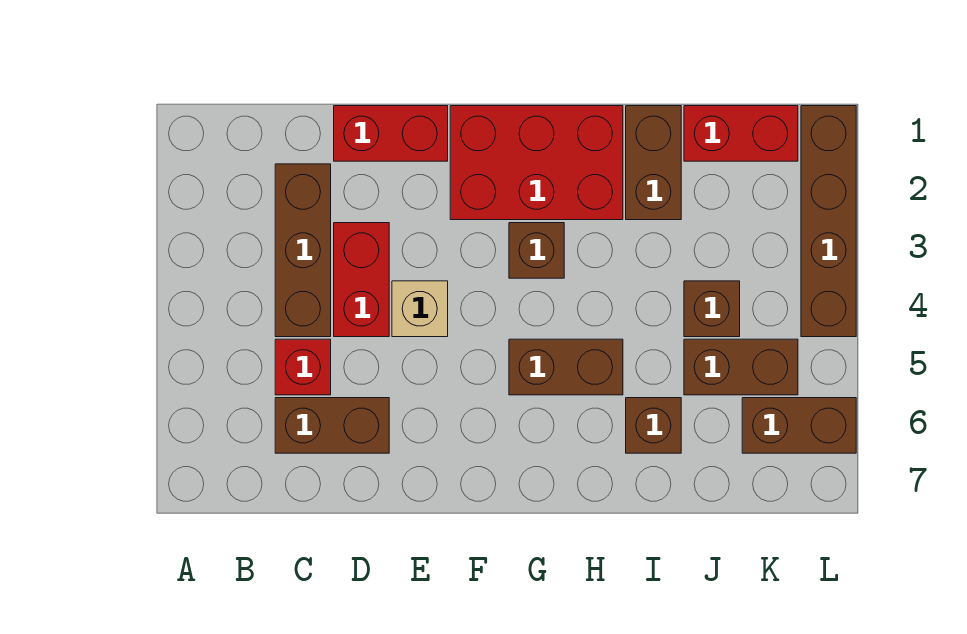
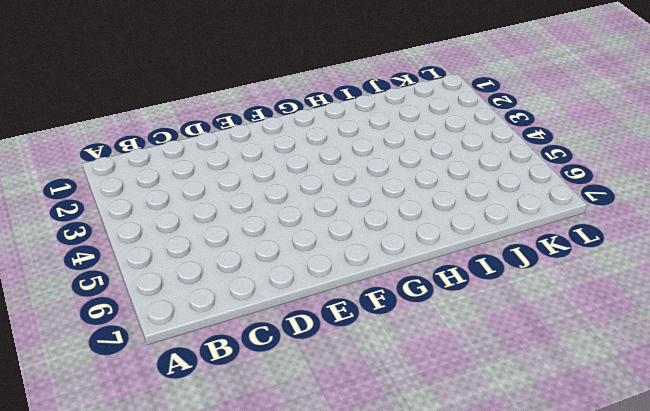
none -> brown 1x3 brick [275,164,331,337]
none -> red 1x1 brick [275,339,331,395]
none -> brown 1x2 brick [275,398,389,453]

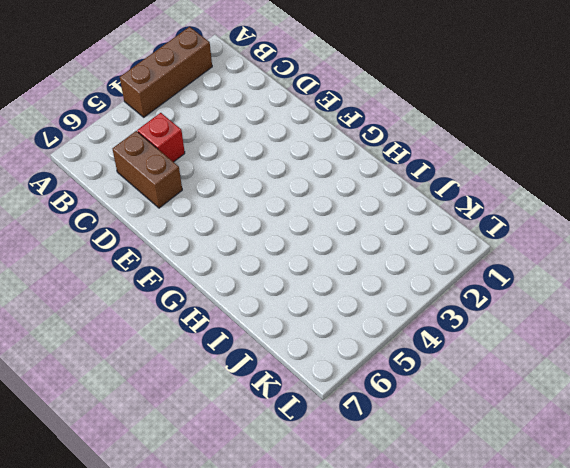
brown 1x3 brick [120,27,212,117] -> brown 1x3 brick moved to [275,164,331,337]
none -> red 1x2 brick [334,106,448,161]
none -> red 1x2 brick [334,223,389,337]
none -> tan 1x1 brick [392,281,448,337]

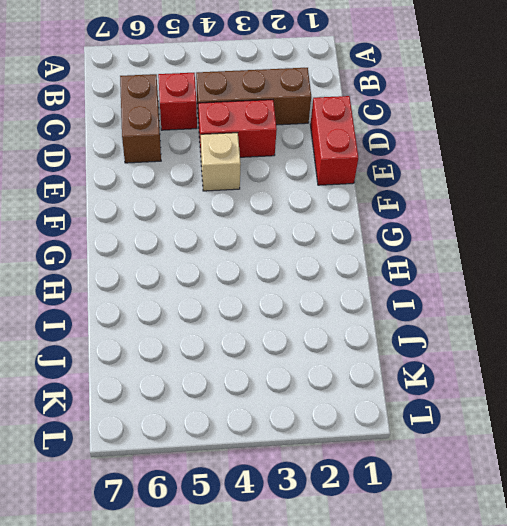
none -> red 2x3 brick [450,106,623,220]
none -> brown 1x1 brick [509,223,564,278]
none -> brown 1x2 brick [509,339,623,395]

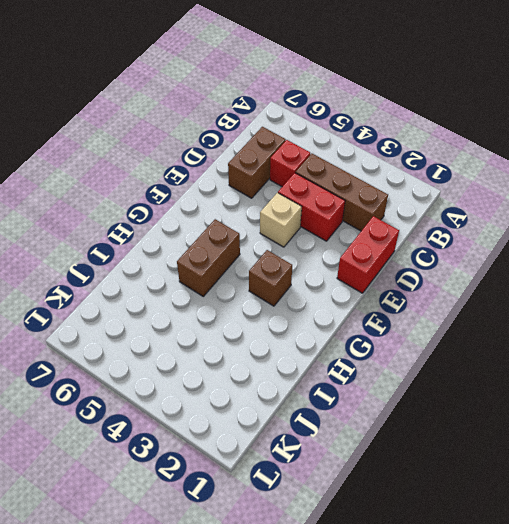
none -> red 2x3 brick [450,106,623,220]
none -> brown 1x2 brick [626,106,681,220]
none -> brown 1x1 brick [626,398,681,453]

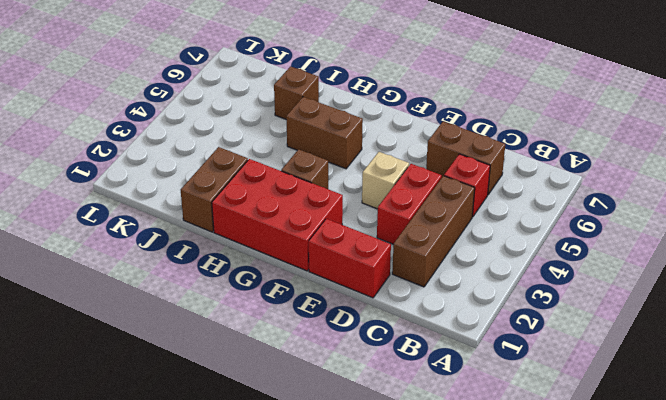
none -> red 1x2 brick [684,106,798,161]
none -> brown 1x1 brick [684,281,740,337]
none -> brown 1x2 brick [684,339,798,395]

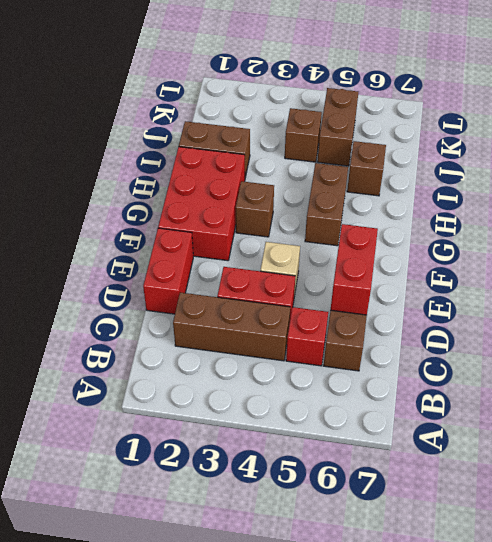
red 1x2 brick [331,224,378,315] -> red 1x2 brick moved to [684,106,798,161]
none -> brown 1x2 brick [742,398,856,453]
none -> brown 1x4 brick [801,106,856,337]

